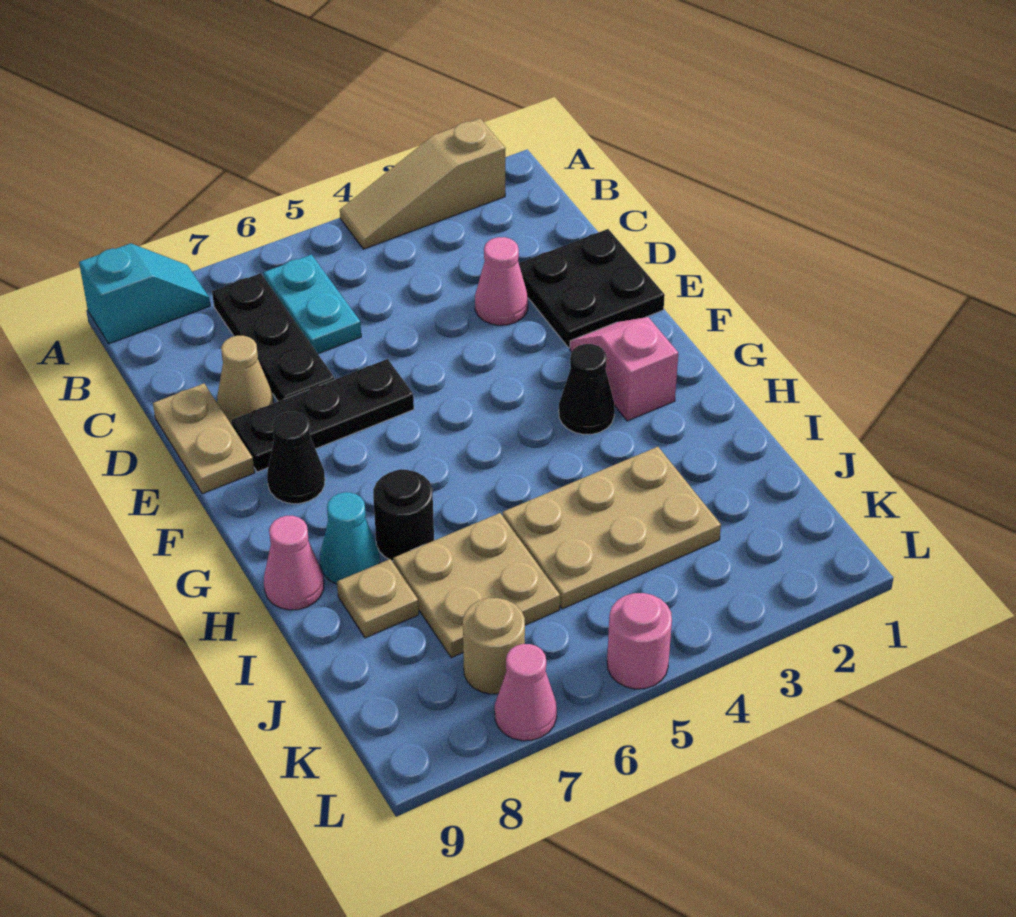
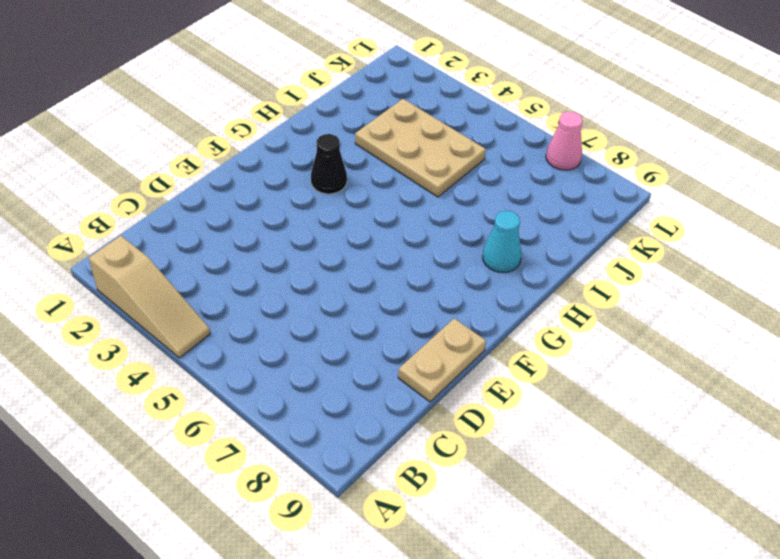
none -> cyan 1x2 slope [79,243,210,344]
none -> cyan 1x2 plate [263,255,361,354]
none -> black 1x3 plate [212,273,334,401]

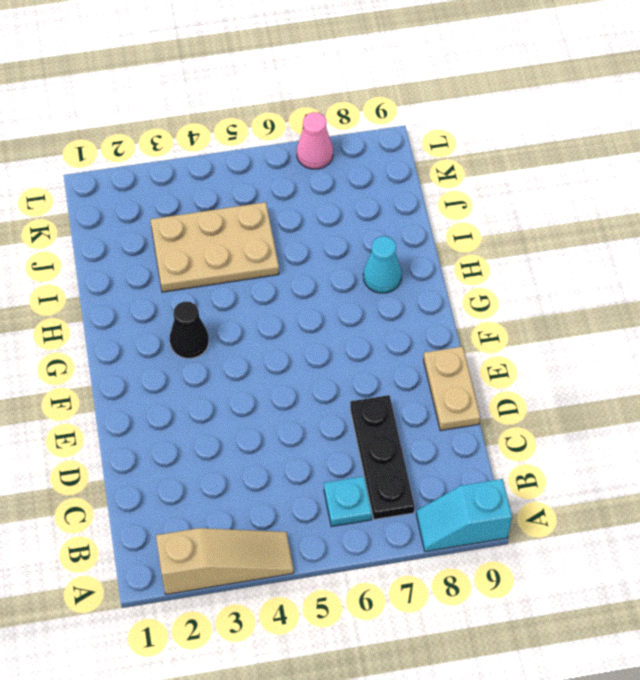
cyan 1x1 plate [324,476,372,527] -> cyan 1x2 plate [263,255,361,354]
none -> black 2x2 plate [519,229,665,348]
none -> pink 1x1 cone [475,237,528,325]
none -> tan 1x1 cone [217,336,273,424]

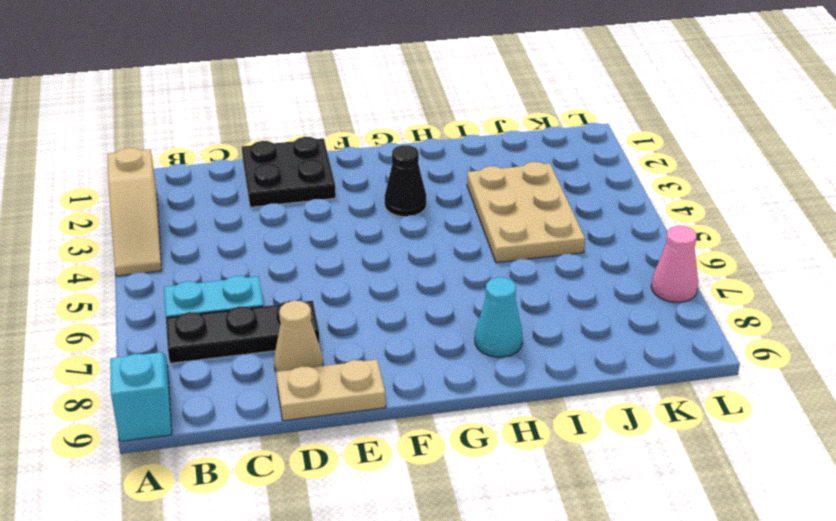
none -> pink 1x1 cone [475,237,528,325]
none -> black 1x3 plate [231,359,414,472]
none -> pink 1x2 slope [570,317,678,421]

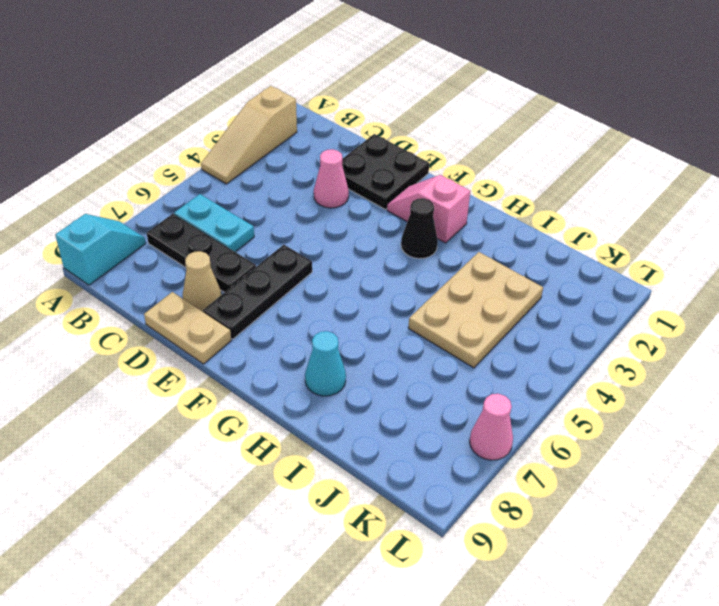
none -> black 1x1 cone [267,412,325,504]
none -> black 1x1 round brick [373,469,434,561]
none -> pink 1x1 cone [264,516,324,610]

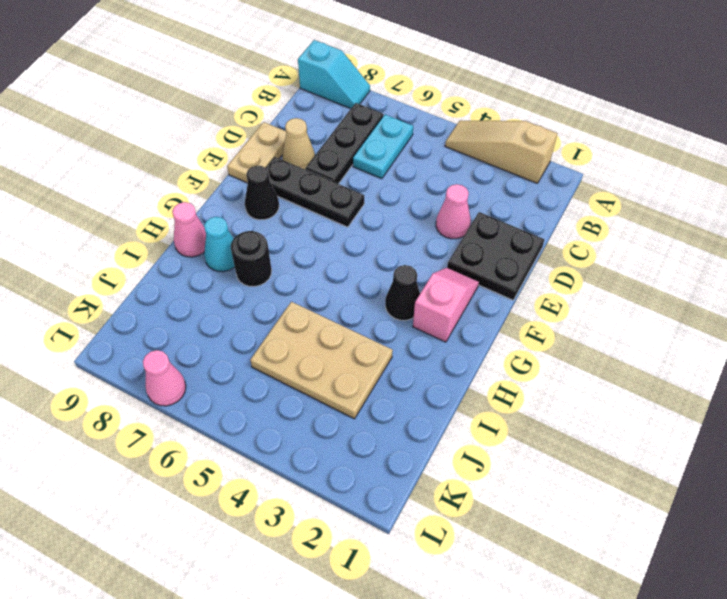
none -> tan 2x2 plate [393,513,560,658]
none -> tan 1x1 plate [337,559,419,638]
none -> tan 1x1 round brick [463,598,525,694]

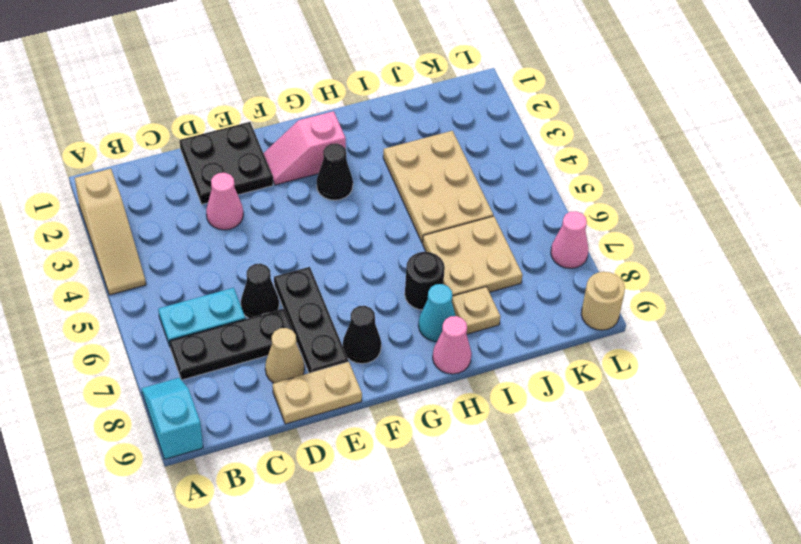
black 1x1 cone [241,264,279,318] -> none
tan 1x1 round brick [581,272,625,330] -> tan 1x1 round brick moved to [463,598,525,694]
none -> pink 1x1 round brick [607,593,672,689]

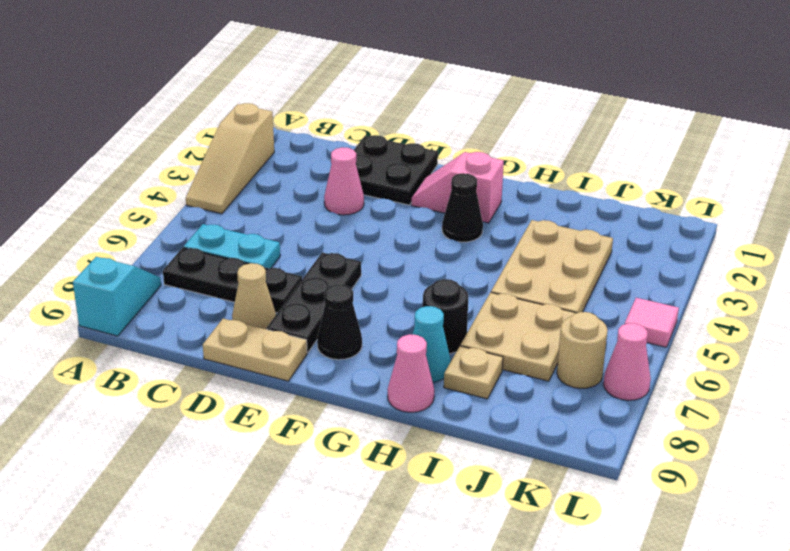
pink 1x1 tile [625,298,679,347] -> pink 1x1 round brick [607,593,672,689]

